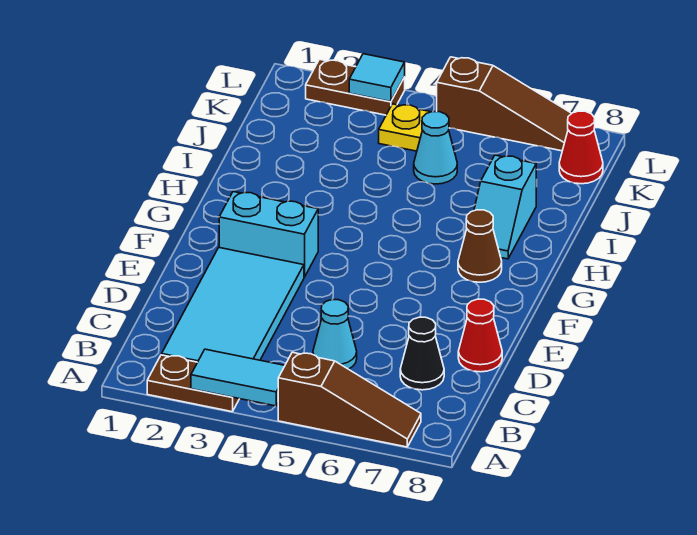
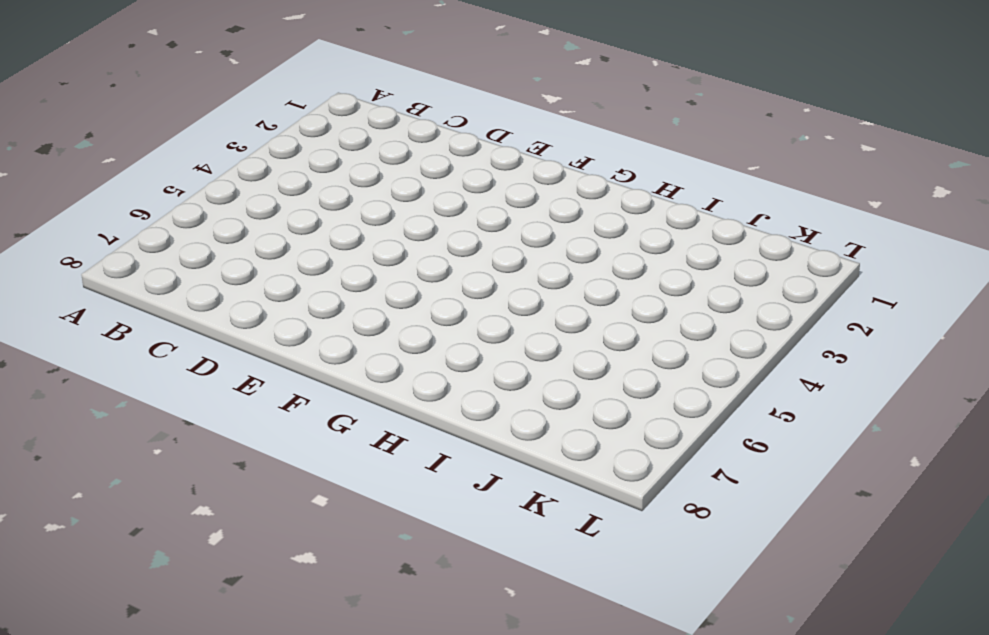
none -> brown 1x2 plate [147,355,239,412]
none -> brown 1x3 slope [278,352,421,447]
none -> cyan 2x4 tile [162,248,304,362]

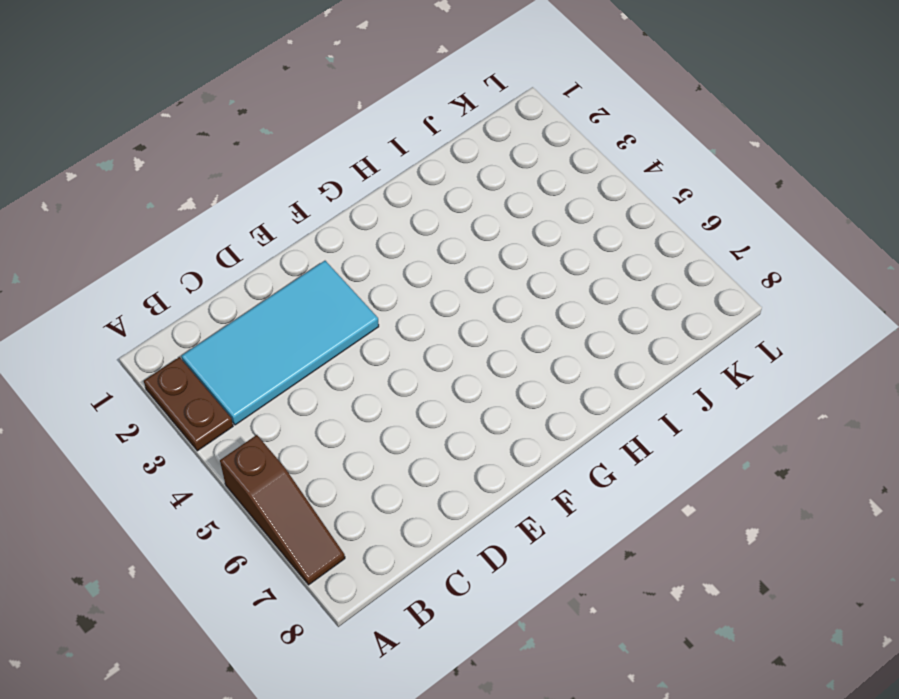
none -> cyan 1x1 cone [313,300,357,369]
none -> black 1x1 cone [400,317,444,390]
none -> red 1x1 cone [458,299,502,372]

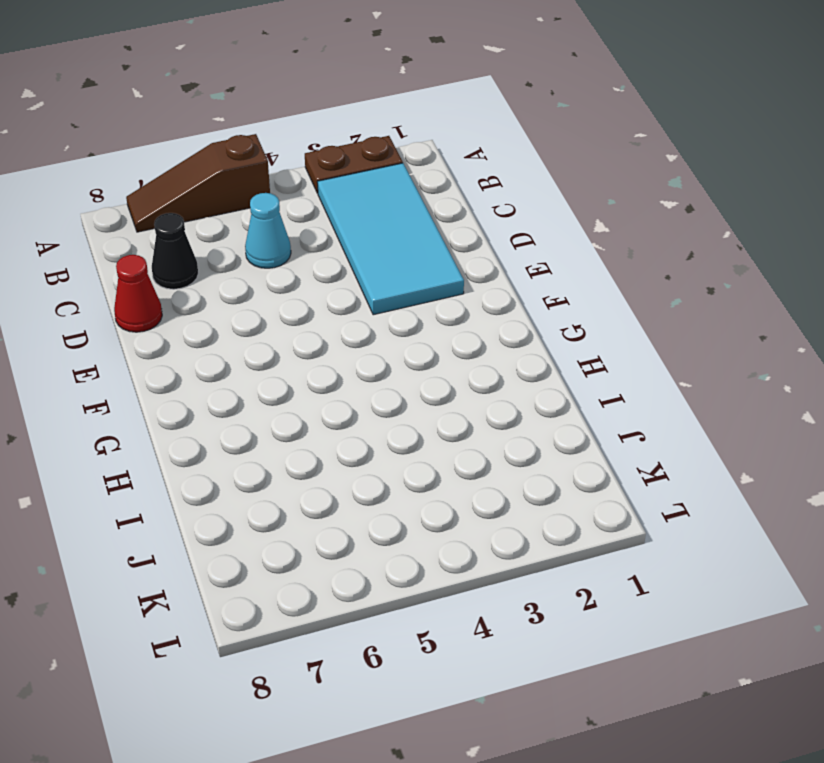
none -> cyan 1x2 brick [219,192,318,277]
none -> brown 1x1 cone [458,210,502,282]
none -> cyan 1x2 slope [474,155,536,259]

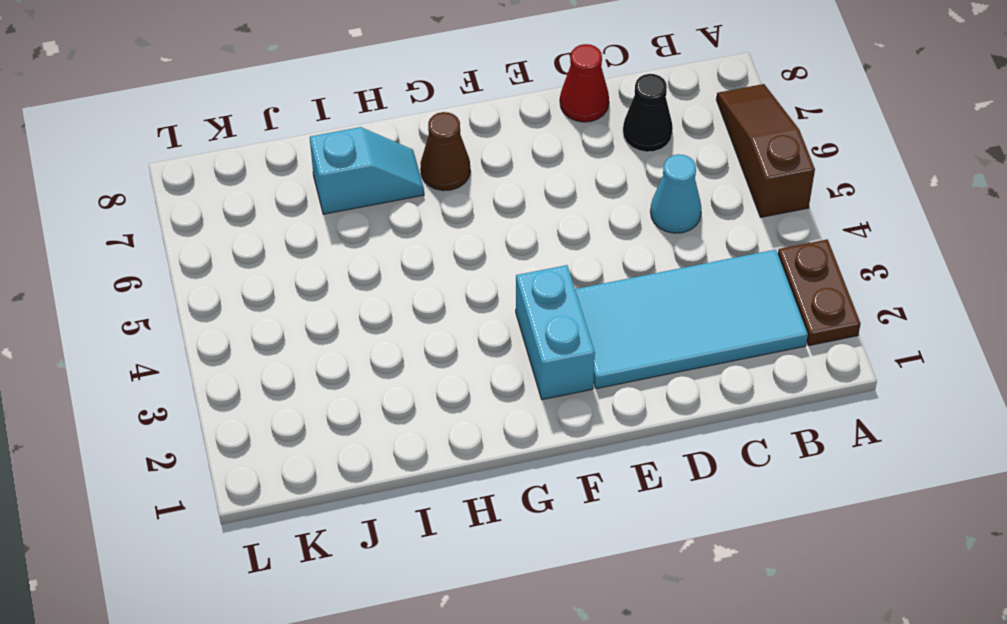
none -> cyan 1x1 cone [414,112,457,184]
none -> yellow 1x1 plate [379,104,430,151]
none -> red 1x1 cone [559,111,603,184]

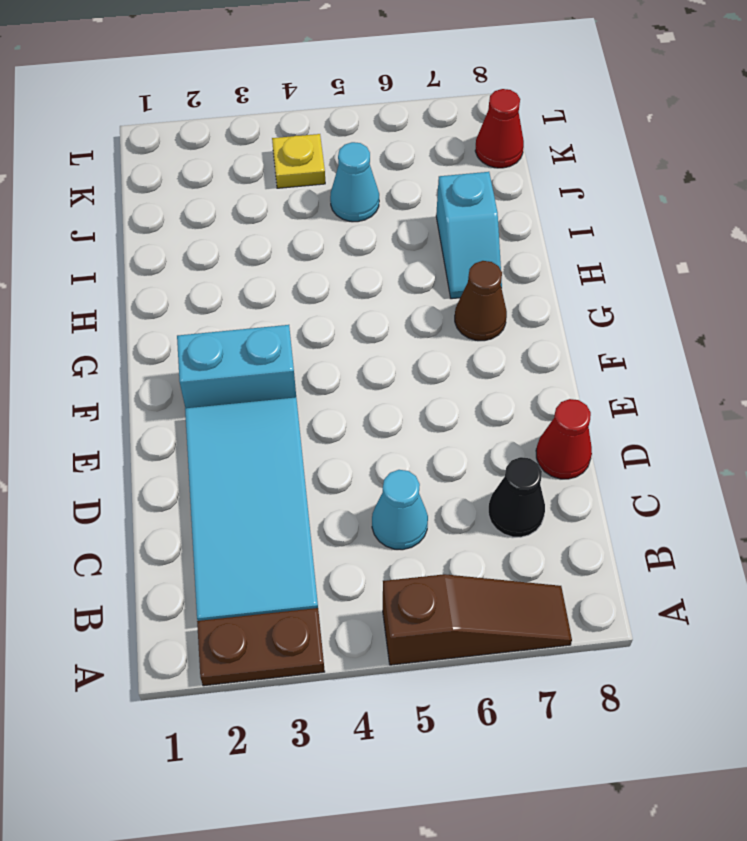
none -> brown 1x2 plate [306,59,405,115]
none -> brown 1x3 slope [437,57,572,151]
none -> cyan 1x2 tile [191,349,285,406]

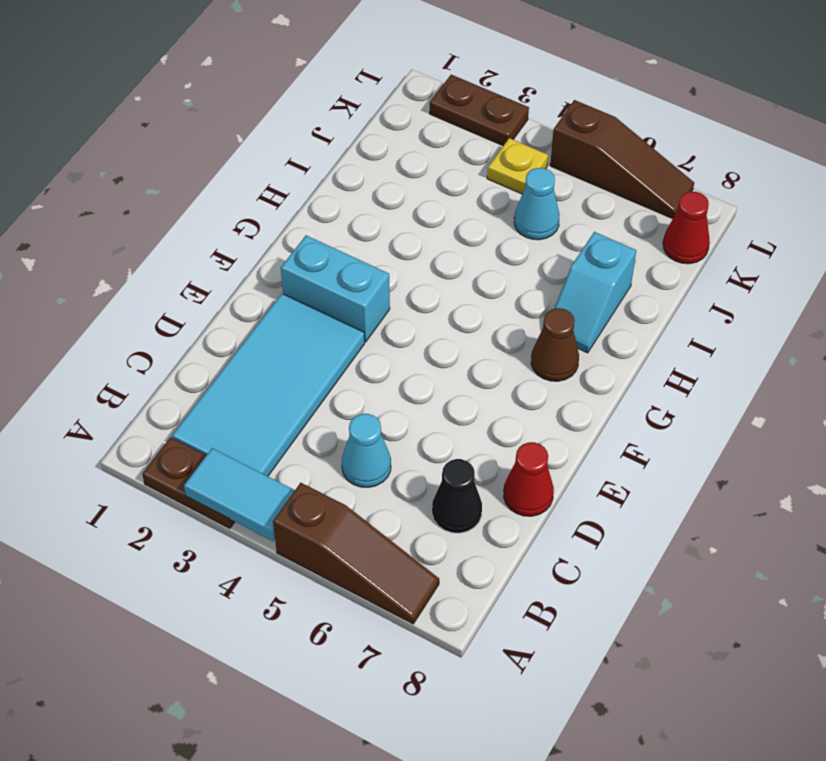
none -> cyan 1x1 tile [349,54,405,102]

